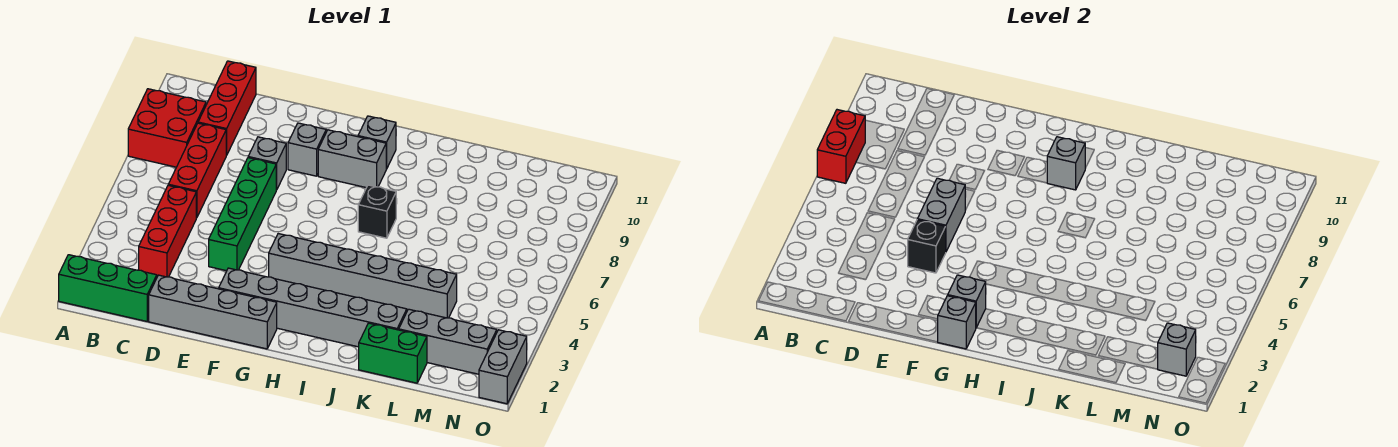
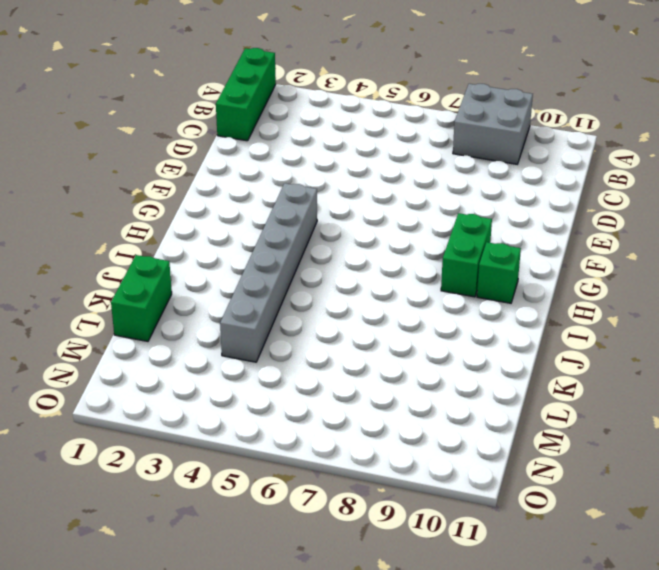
grey 2x2 brick [453,84,533,164] -> red 2x2 brick [128,89,206,167]
green 1x2 brick [441,213,492,297] -> grey 1x2 brick [318,130,386,188]
green 1x1 brick [477,242,521,303] -> grey 1x1 brick [358,116,396,169]
none -> red 1x3 brick [139,185,196,277]
none -> red 1x3 brick [168,123,226,218]
none -> red 1x3 brick [198,61,256,155]

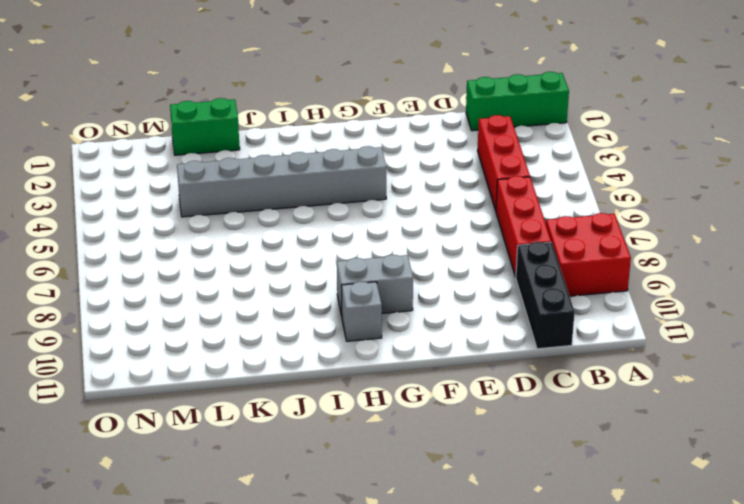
black 1x3 brick [516,242,575,349] -> red 1x3 brick [198,61,256,155]
none -> grey 1x4 brick [149,275,277,349]
none -> green 1x4 brick [209,158,276,271]
none -> grey 1x1 brick [248,137,286,190]

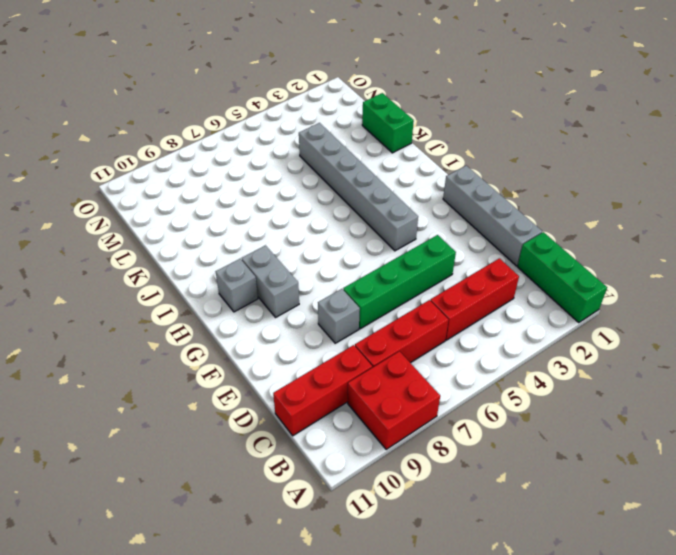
none -> grey 1x6 brick [219,268,407,347]
none -> grey 1x1 brick [288,123,326,176]
none -> black 1x1 brick [358,185,396,238]

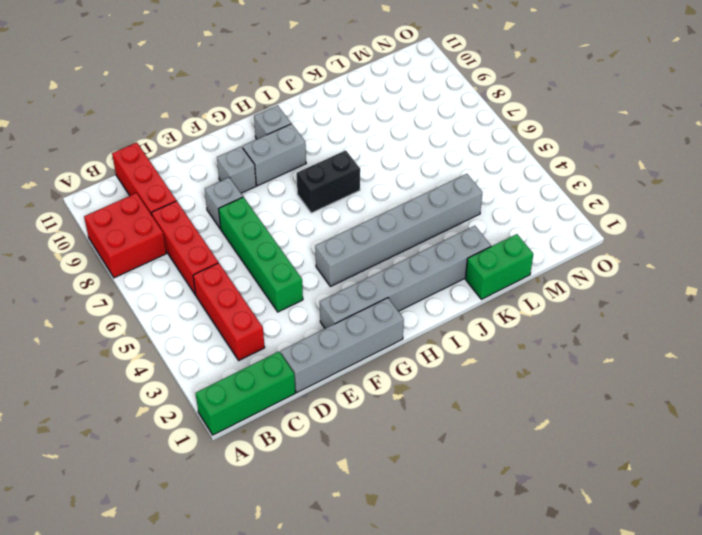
black 1x2 brick [297,150,360,213] -> black 1x1 brick [358,185,396,238]
none -> grey 1x3 brick [399,309,497,374]
none -> grey 1x2 brick [479,330,527,404]
none -> red 1x2 brick [817,110,865,183]

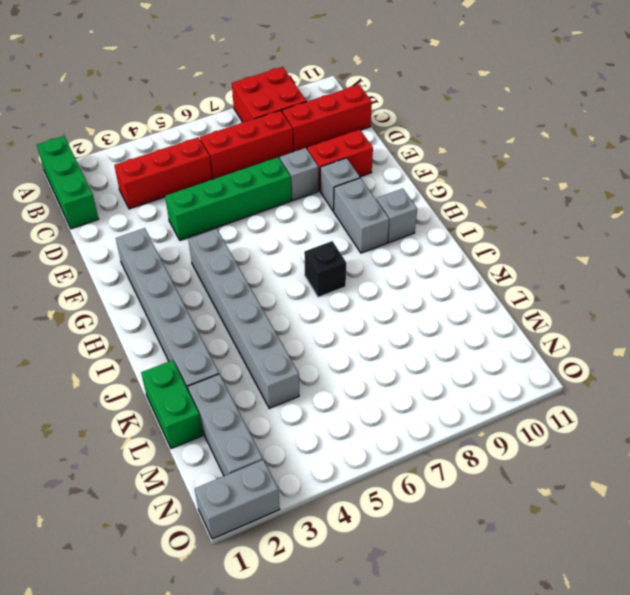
red 1x2 brick [307,130,373,191] -> red 1x2 brick moved to [817,110,865,183]
none -> grey 1x4 brick [149,275,277,349]
none -> black 1x1 brick [908,220,946,273]
none -> grey 1x2 brick [917,178,965,251]

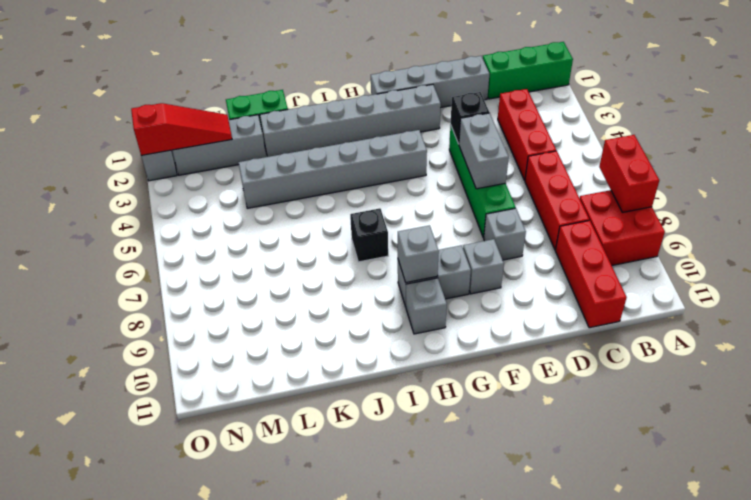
red 1x3 slope [131,103,232,155] -> grey 1x1 brick [1158,323,1196,376]
none -> grey 1x1 brick [938,296,976,349]
none -> grey 1x1 brick [948,275,986,327]

